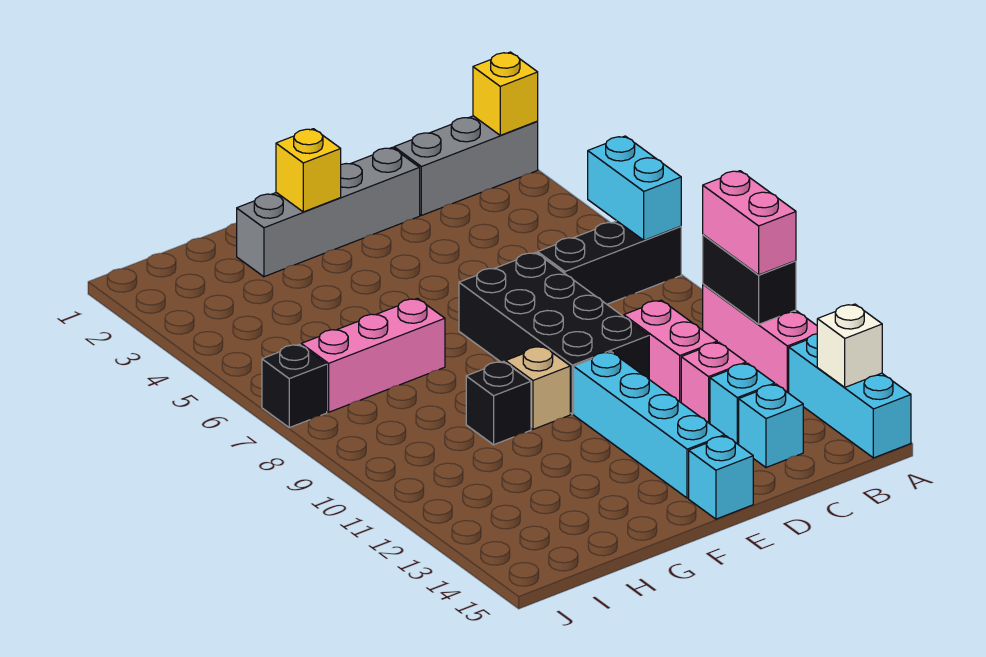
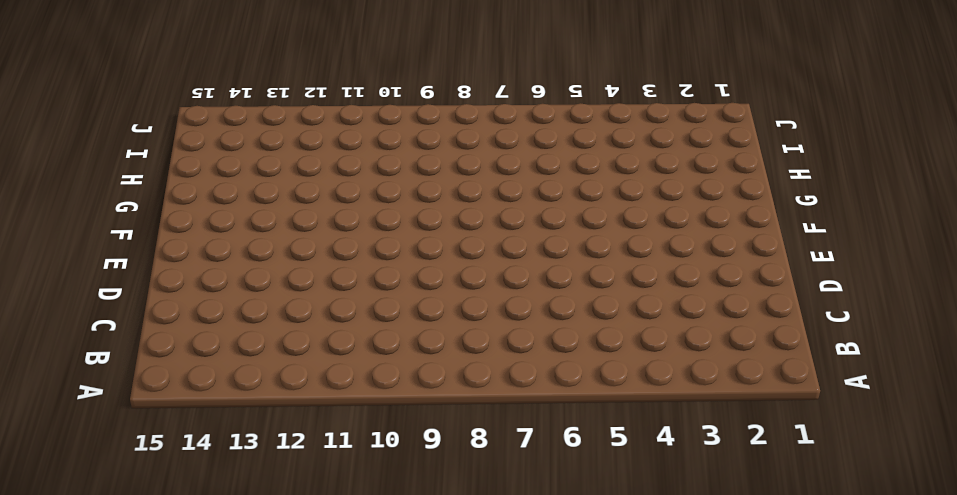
none -> grey 1x3 brick [394,116,538,215]
none -> black 1x3 brick [538,221,681,304]
none -> pink 1x3 brick [703,284,817,393]

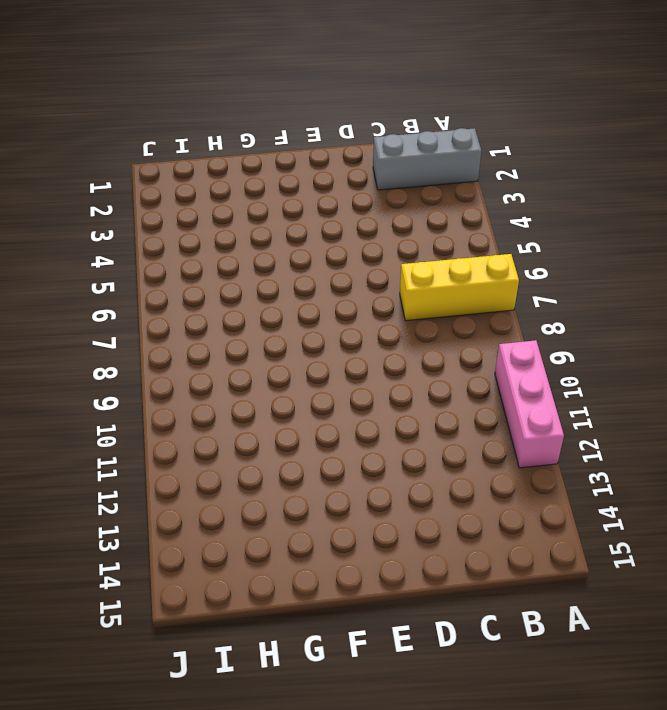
yellow 1x3 brick [400,254,519,321] -> black 1x3 brick [538,221,681,304]
none -> cyan 1x3 brick [789,334,911,458]
none -> pink 1x2 brick [624,300,717,402]
none -> pink 1x1 brick [681,342,746,424]

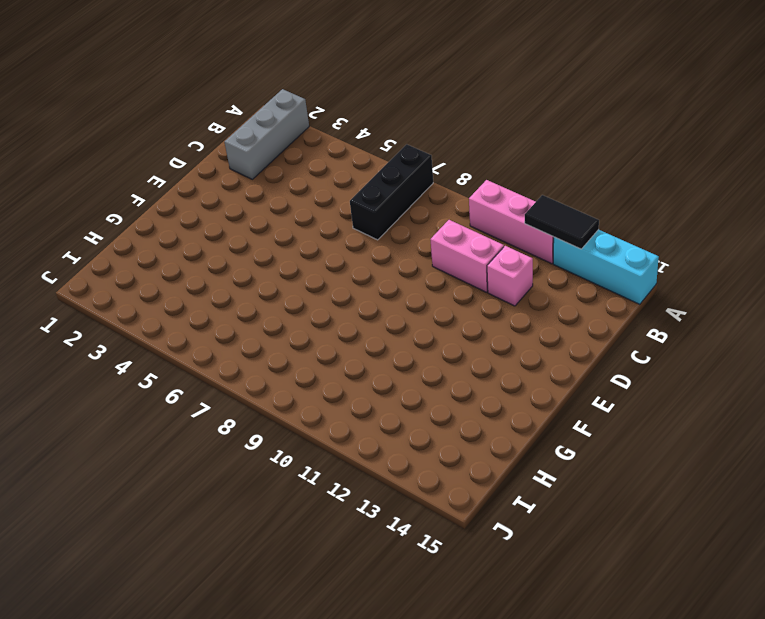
black 1x2 tile [525,195,599,249] -> none
none -> cyan 1x1 brick [710,363,775,445]
none -> cyan 1x1 brick [739,384,803,467]
none -> grey 1x4 brick [237,148,420,277]

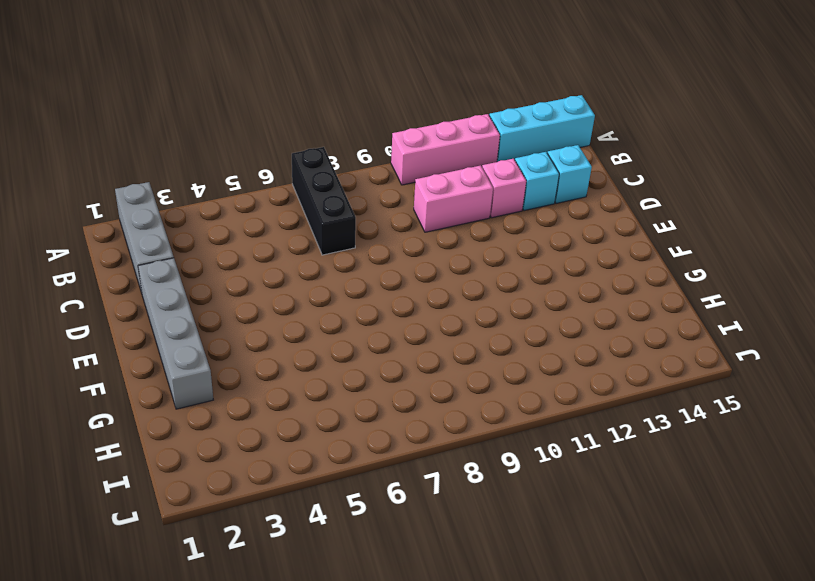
none -> black 2x4 brick [459,253,649,414]
none -> cyan 1x4 brick [574,352,725,498]
none -> cyan 1x1 brick [689,436,753,519]

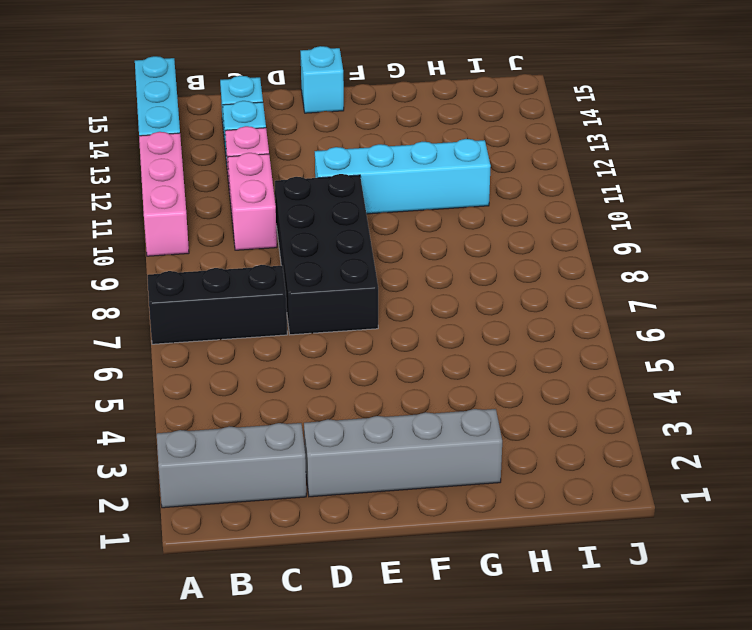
cyan 1x4 brick [315,139,491,214] -> cyan 1x4 brick turned to [574,352,725,498]
none -> tan 1x1 brick [506,346,570,429]
none -> pink 1x3 brick [301,298,445,412]
none -> black 1x1 brick [466,361,531,445]

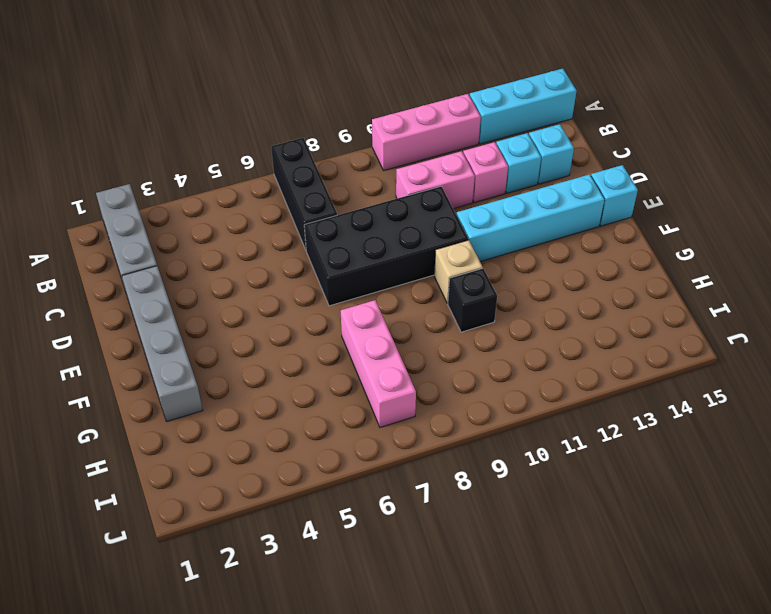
none -> black 1x1 brick [262,344,327,428]
none -> yellow 1x1 brick [473,52,538,135]
none -> cyan 1x2 brick [588,136,681,240]

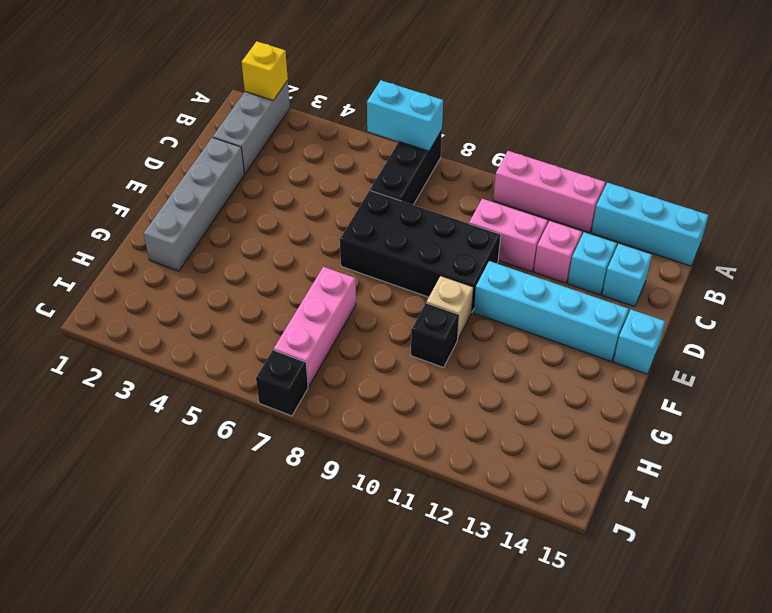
none -> black 1x2 brick [703,235,796,324]
none -> white 1x1 brick [817,304,882,387]
none -> yellow 1x1 brick [276,129,341,212]

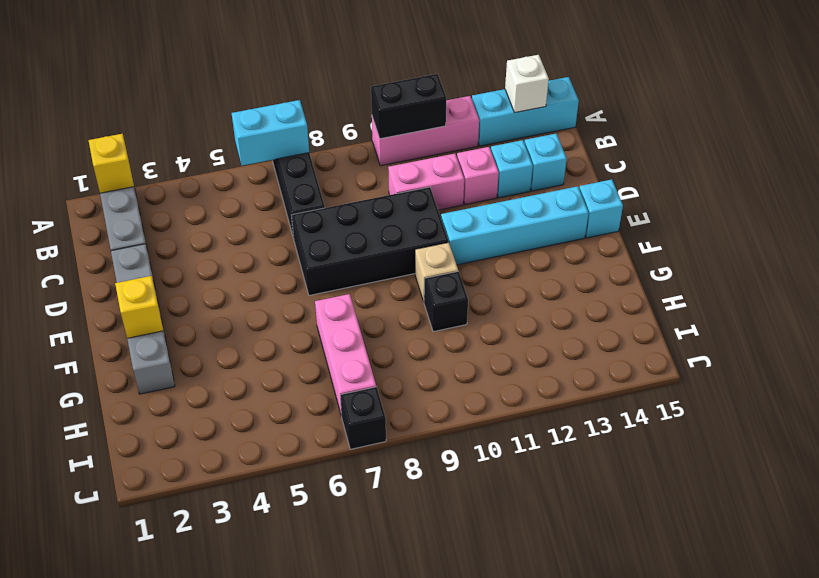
none -> pink 1x2 brick [703,171,796,275]

